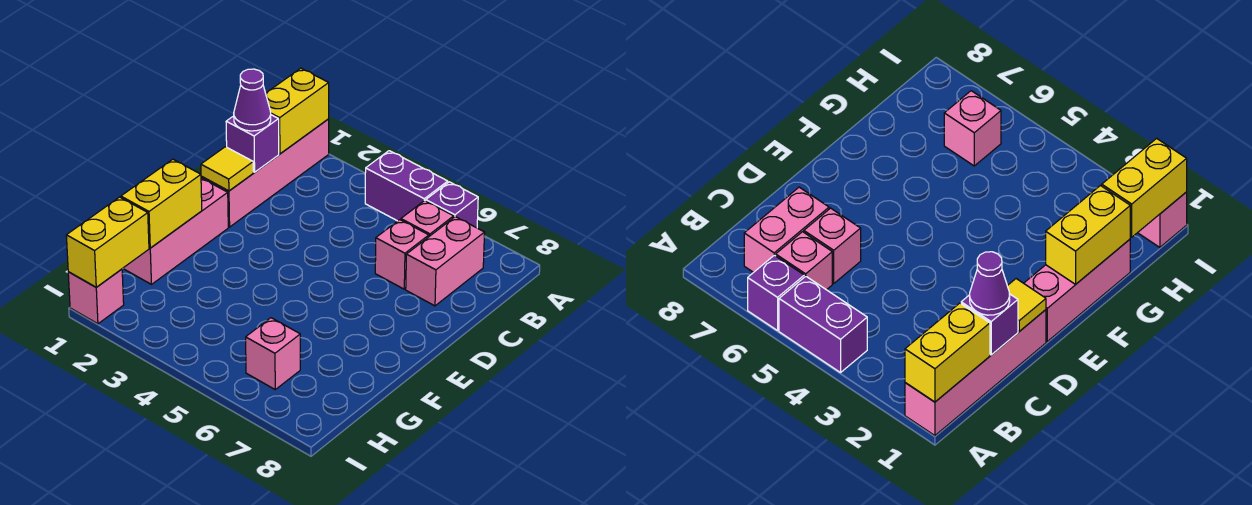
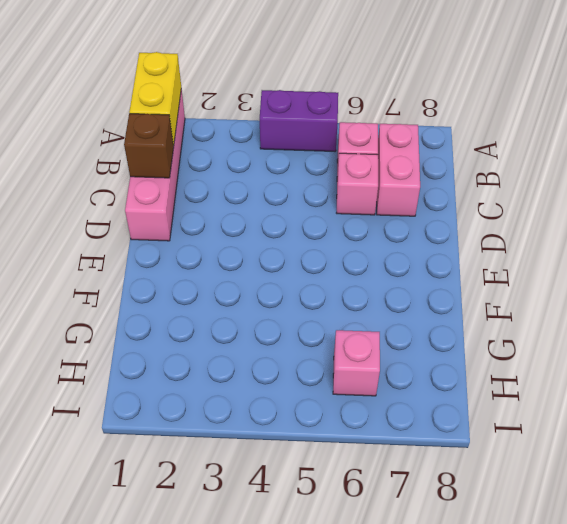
brown 1x1 brick [124,114,174,178] -> purple 1x1 brick [226,115,279,172]
none -> purple 1x1 brick [426,182,478,228]
none -> pink 1x3 brick [124,178,228,284]
none -> pink 1x1 brick [68,269,124,324]

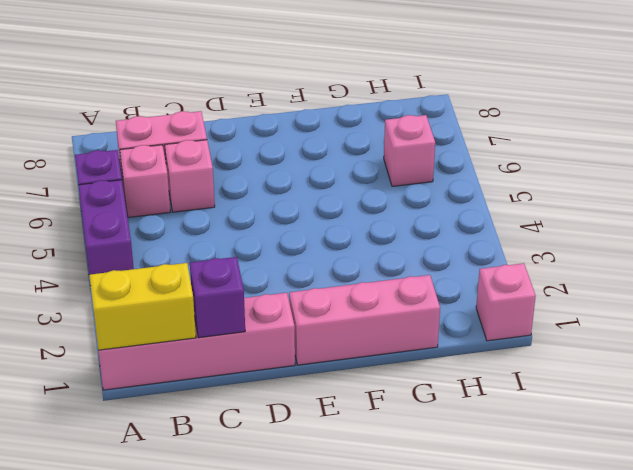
none -> yellow 1x1 tile [201,147,253,191]
none -> yellow 1x2 brick [121,159,202,248]
none -> yellow 1x2 brick [66,197,149,287]

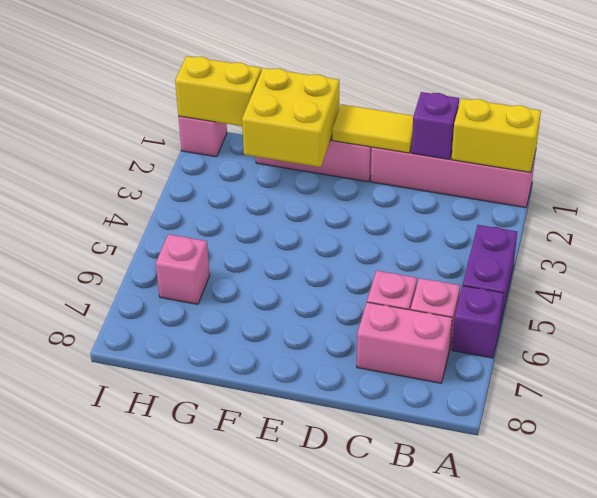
yellow 1x2 tile [332,104,413,153] -> yellow 1x1 tile [201,147,253,191]
yellow 2x2 brick [242,68,339,167] -> yellow 1x2 brick [121,159,202,248]
none -> purple 1x1 cone [234,69,271,131]

